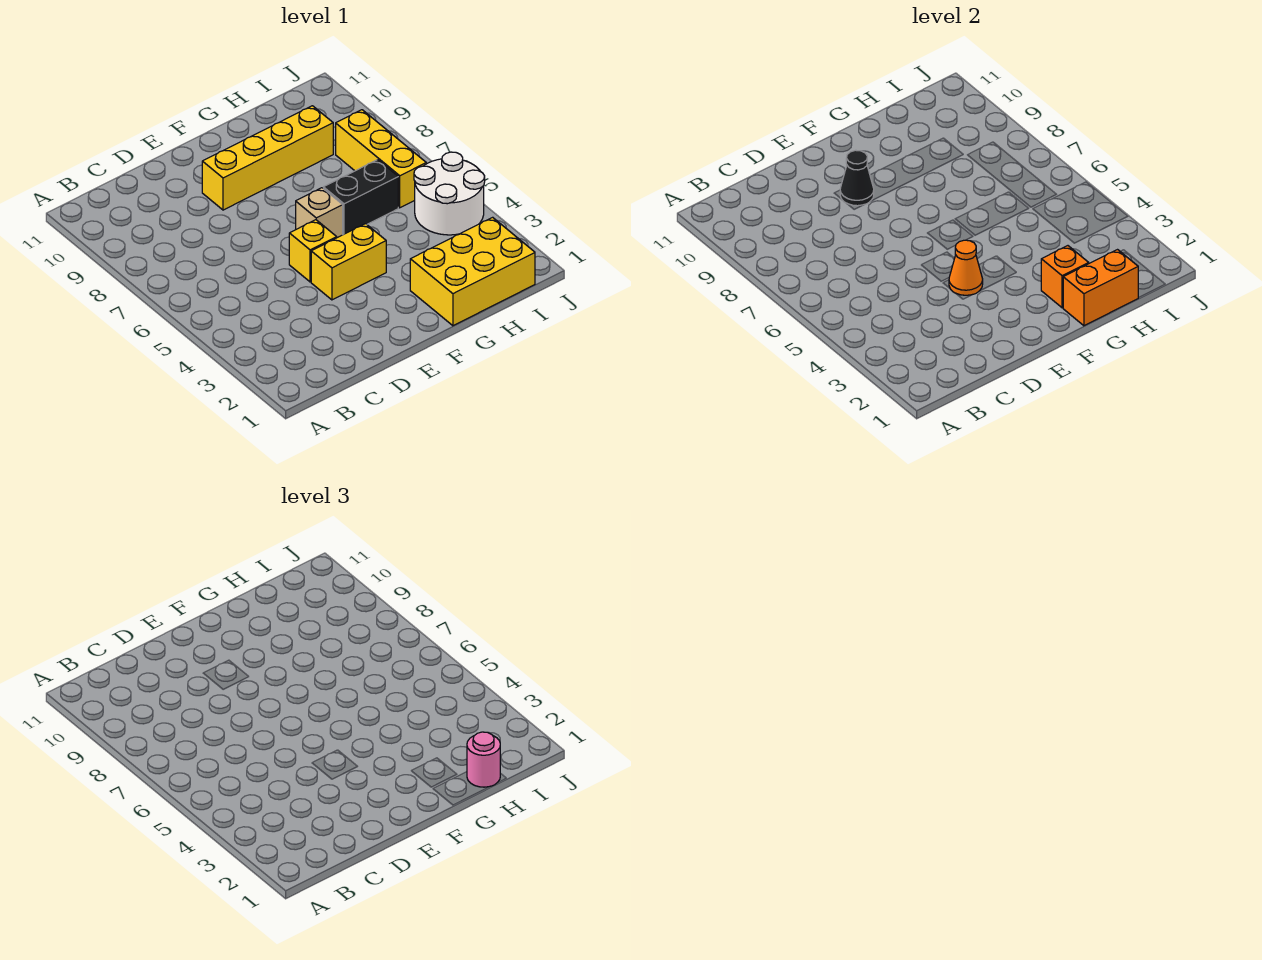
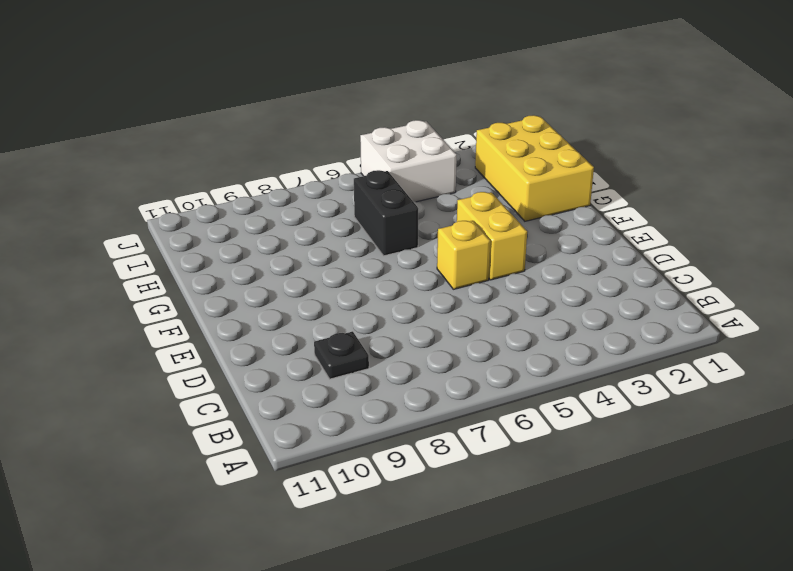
black 1x1 plate [314,331,369,379] -> none
white 2x2 brick [360,120,457,202] -> white 2x2 round brick [414,152,485,235]
none -> yellow 1x4 brick [202,106,333,210]
none -> tan 1x1 brick [296,188,343,238]
none -> yellow 1x3 brick [336,110,426,208]

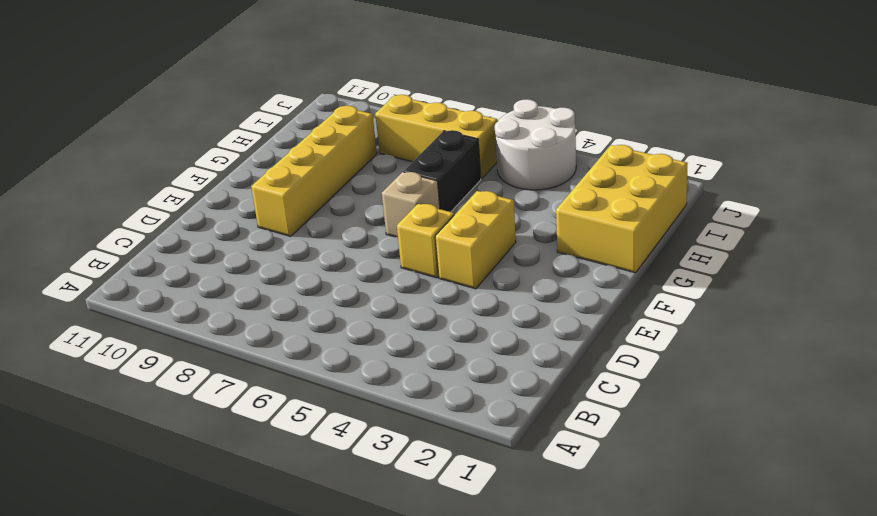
none -> orange 1x1 cone [949,240,983,295]
none -> black 1x1 cone [840,150,874,206]
none -> orange 1x2 brick [1063,250,1138,326]

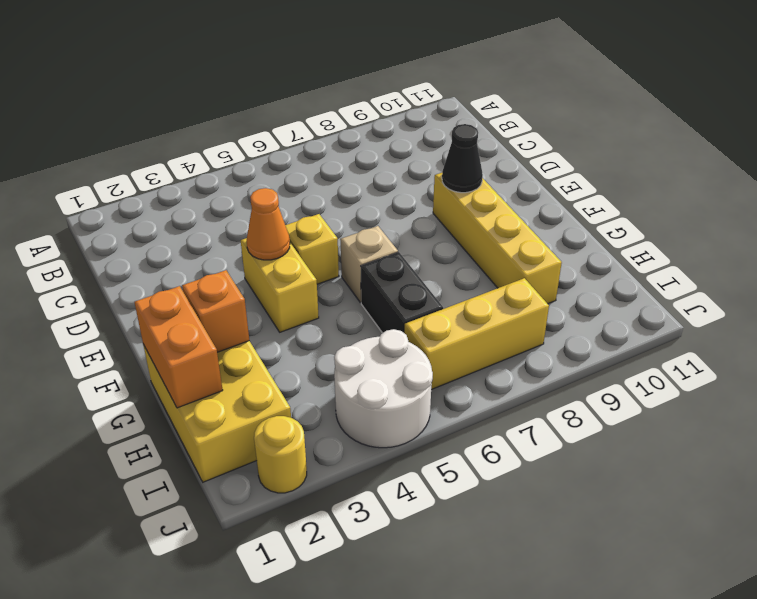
yellow 1x1 round brick [254,416,307,493] -> none
none -> pink 1x1 round brick [467,732,500,787]

